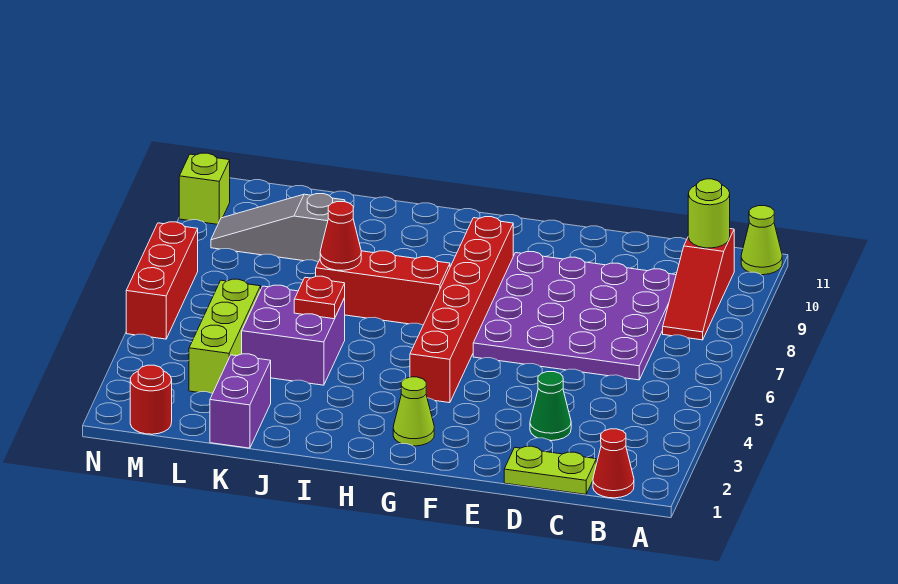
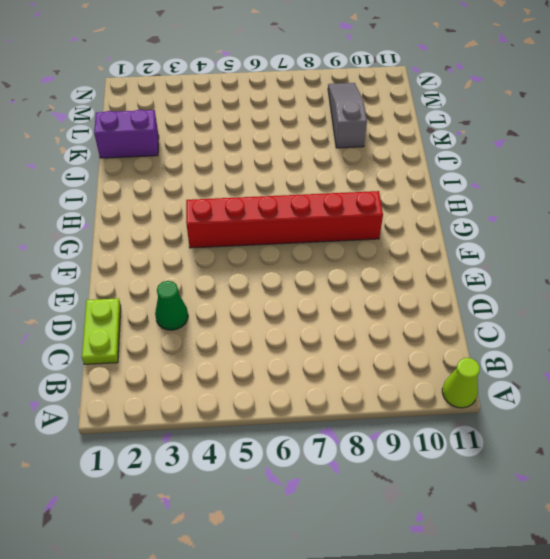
none -> red 1x1 cone [593,429,634,498]
none -> red 1x3 slope [663,229,734,340]
none -> purple 4x4 plate [473,252,676,380]

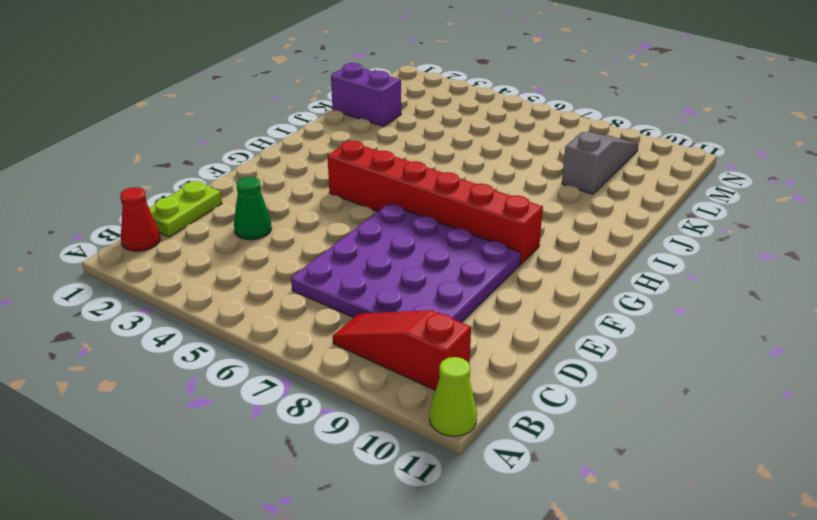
none -> lime 1x1 cone [393,377,434,446]
none -> red 1x3 brick [316,251,450,325]
none -> purple 2x2 brick [242,285,345,385]

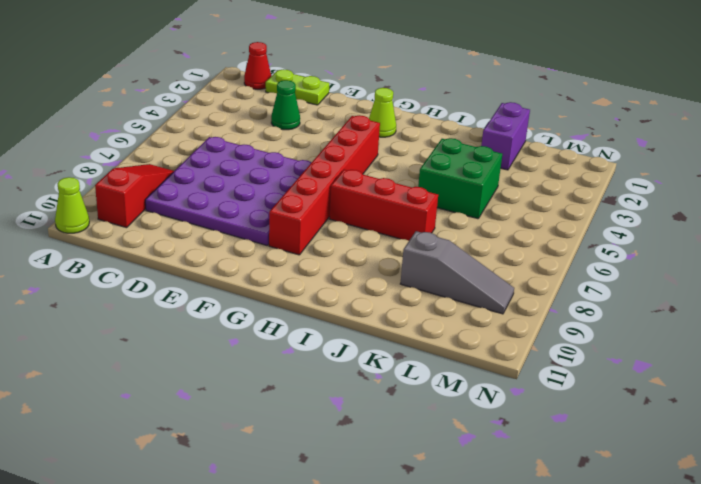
green 2x2 brick [418,138,502,219] -> purple 2x2 brick [242,285,345,385]
none -> lime 1x3 brick [189,279,261,394]
none -> red 1x1 round brick [130,365,172,434]
none -> red 1x3 brick [126,222,198,339]

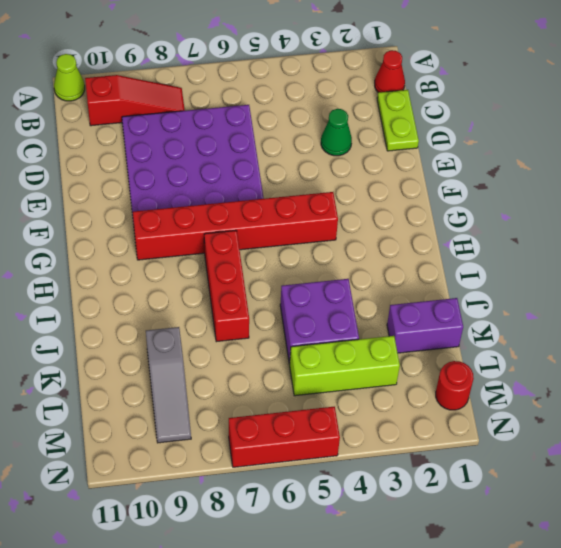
none -> lime 1x1 cone [393,377,434,446]
none -> lime 1x1 brick [179,153,230,224]
none -> lime 1x1 round brick [688,179,730,248]

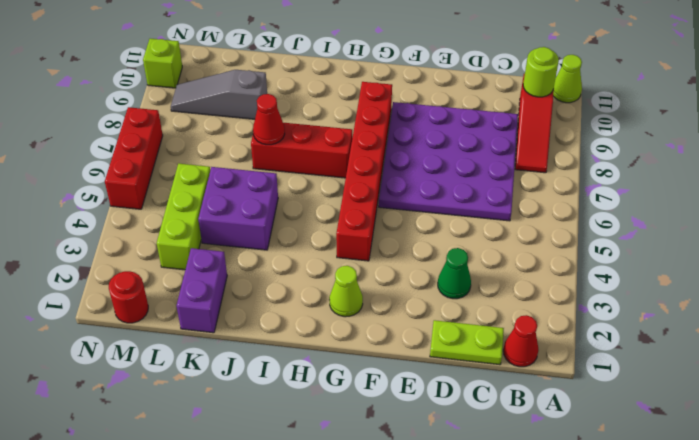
none -> red 1x1 plate [294,276,345,319]

